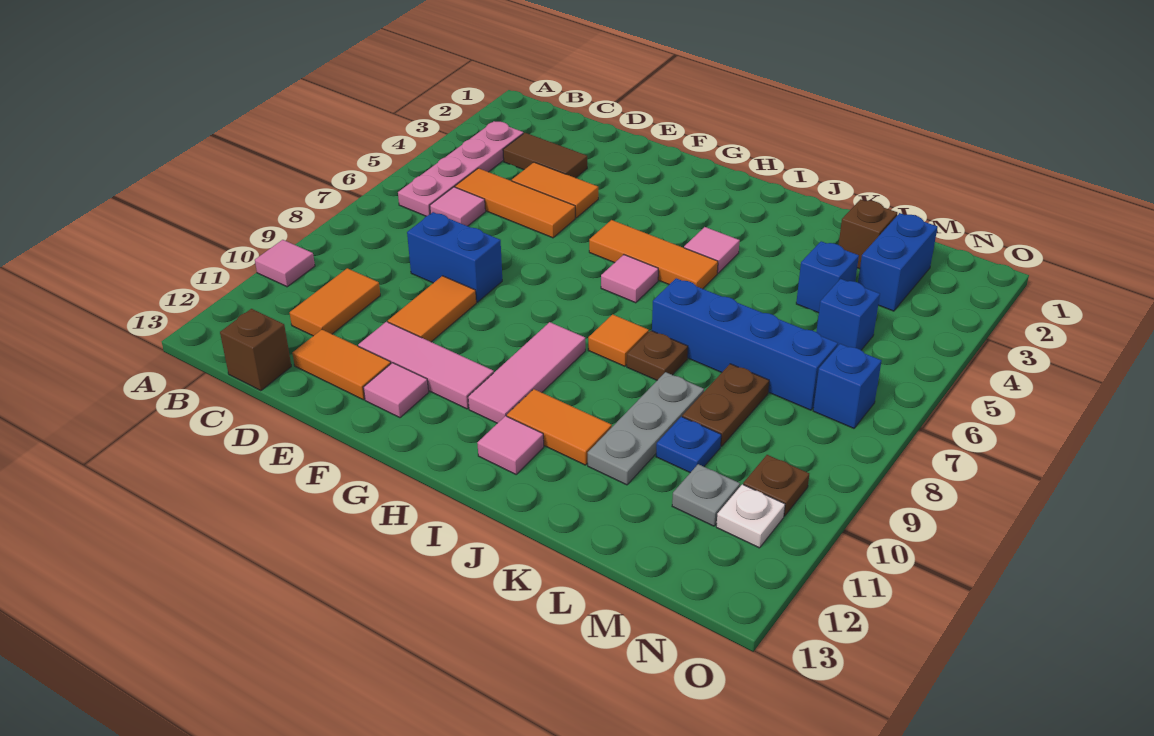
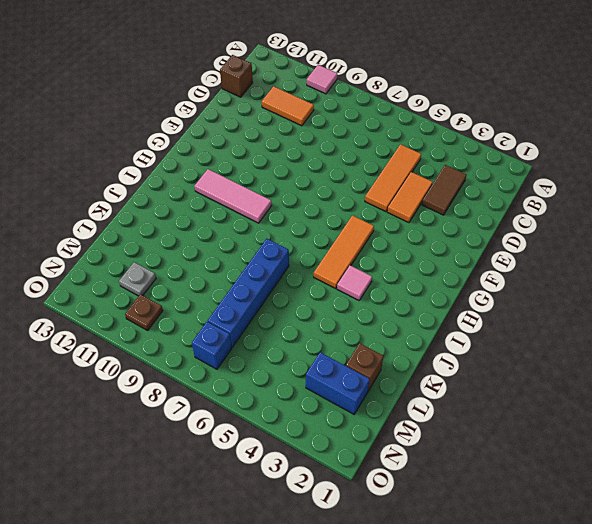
none -> pink 1x4 plate [398,121,523,216]
none -> pink 1x1 tile [430,187,485,226]
none -> blue 1x2 brick [407,212,502,302]
none -> orange 1x2 tile [292,330,391,400]

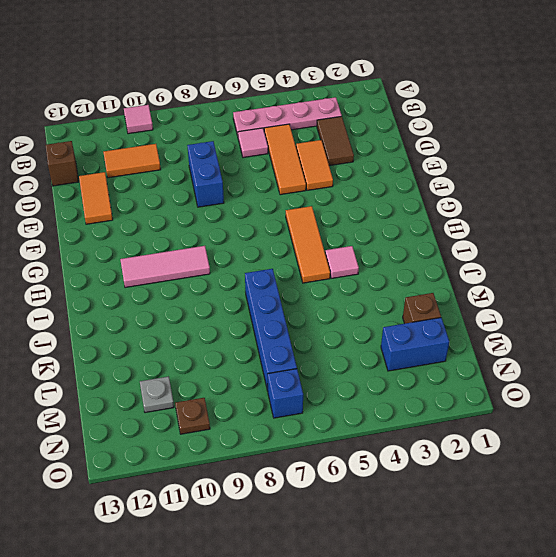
none -> orange 1x2 tile [388,276,476,342]
none -> pink 1x3 tile [358,322,494,409]
none -> pink 1x1 tile [363,363,429,418]
none -> pink 1x1 tile [601,255,658,303]

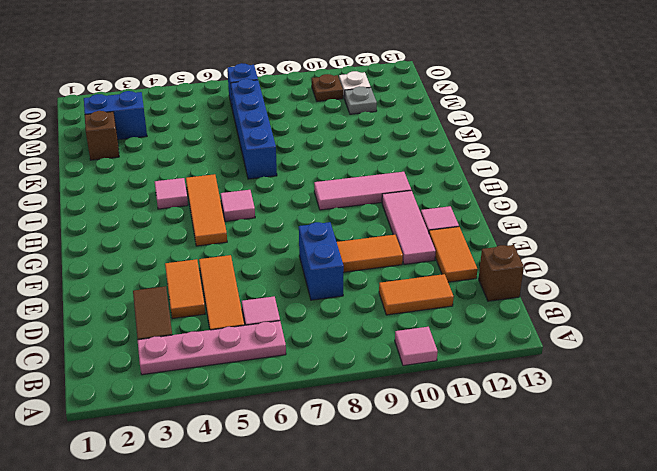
none -> orange 1x1 tile [588,314,649,366]
none -> orange 1x2 tile [507,389,612,465]
none -> pink 1x1 tile [477,416,544,474]
none -> brown 1x1 plate [627,331,688,380]

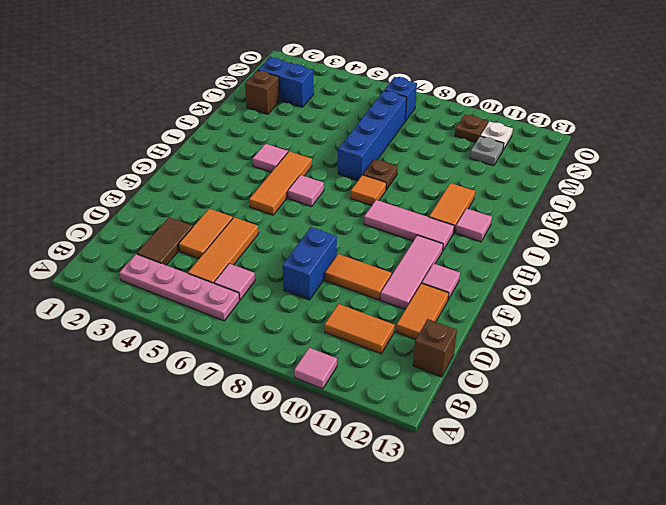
none -> grey 1x3 plate [588,372,704,485]
none -> blue 1x1 brick [796,241,859,313]
none -> brown 1x2 plate [682,364,769,447]
none -> blue 1x1 plate [656,417,721,473]

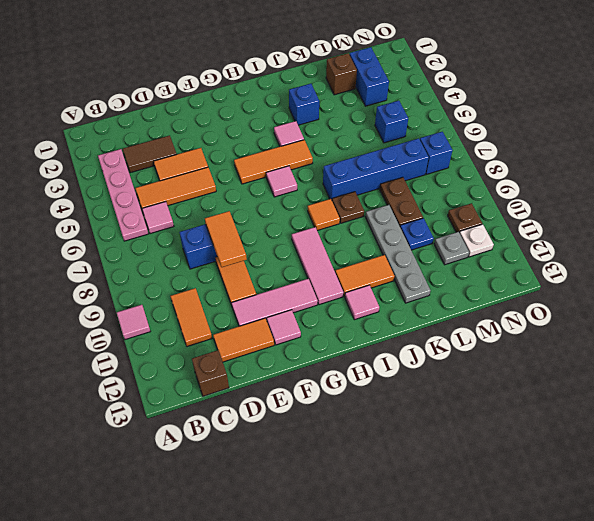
orange 1x2 tile [205,211,247,267] -> none
blue 1x1 brick [289,84,319,125] -> blue 1x1 brick moved to [796,241,859,313]
grey 1x4 plate [365,205,431,303] -> grey 1x3 plate [588,372,704,485]

